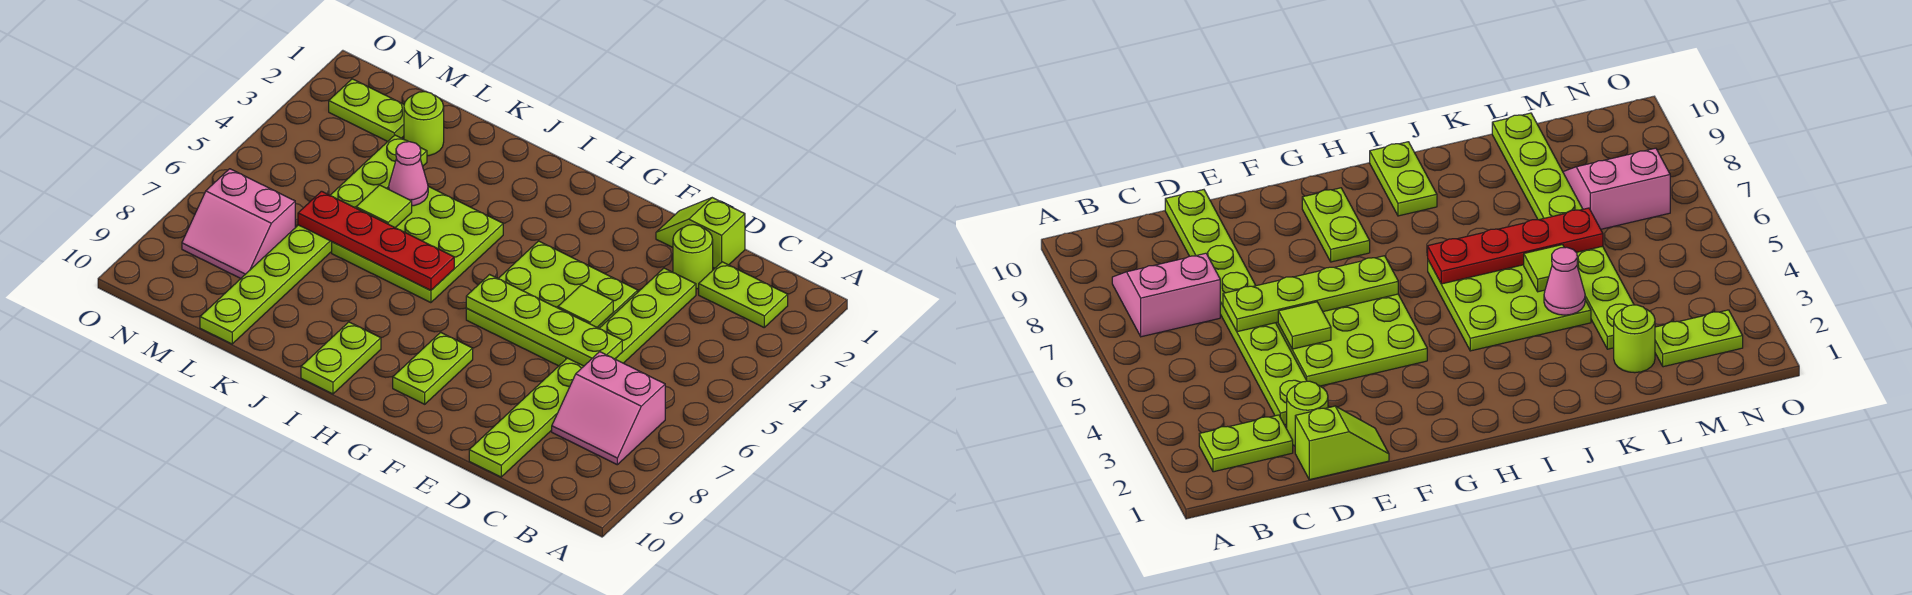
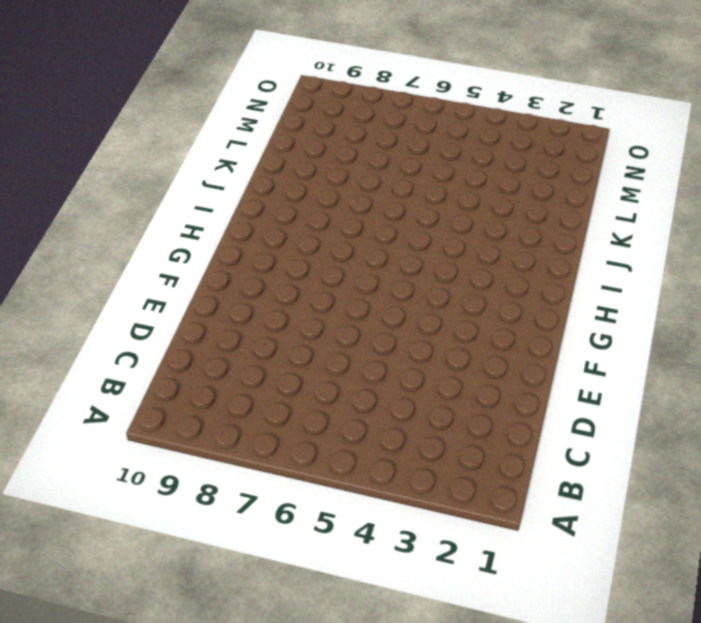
none -> lime 1x2 plate [699,262,788,327]
none -> pink 2x2 slope [552,352,665,465]
none -> lime 1x2 slope [656,198,745,268]

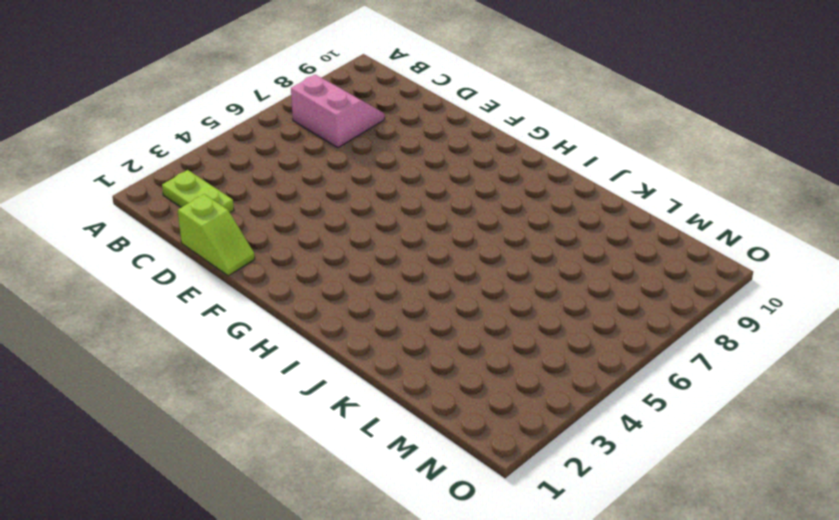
none -> lime 1x1 round brick [673,225,713,289]
none -> lime 1x8 plate [469,268,696,477]
none -> lime 3x3 plate [466,241,638,366]

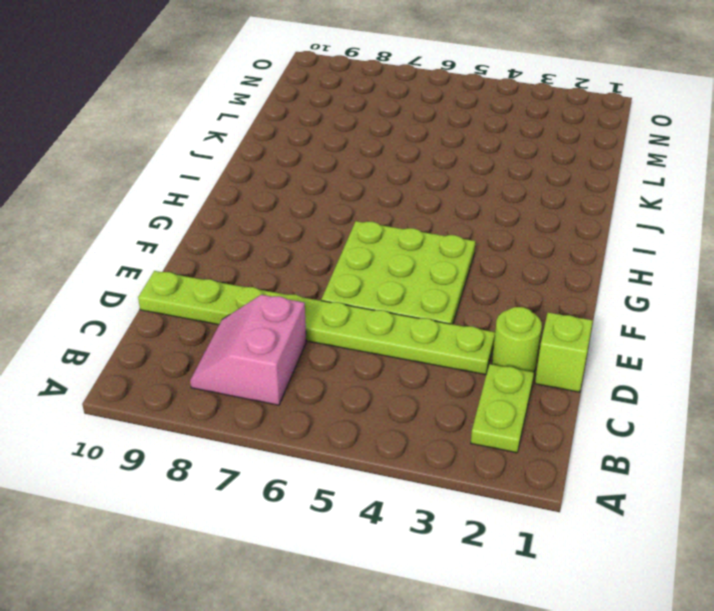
none -> lime 1x2 plate [393,332,473,404]
none -> lime 3x3 plate [332,186,503,303]
none -> lime 1x2 plate [301,322,381,394]

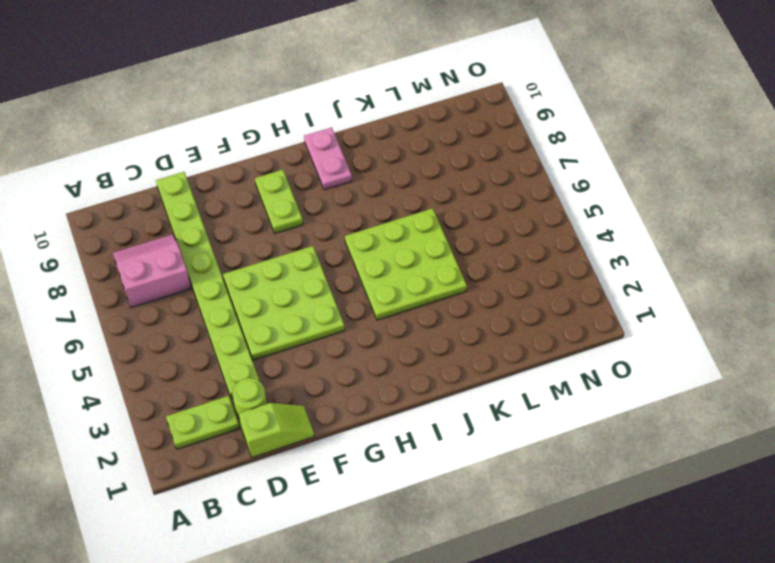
pink 1x2 plate [304,127,352,190] -> lime 1x2 plate [301,322,381,394]
none -> lime 1x1 round brick [404,92,444,156]
none -> lime 1x8 plate [200,135,427,344]
none -> lime 1x2 plate [329,79,404,141]

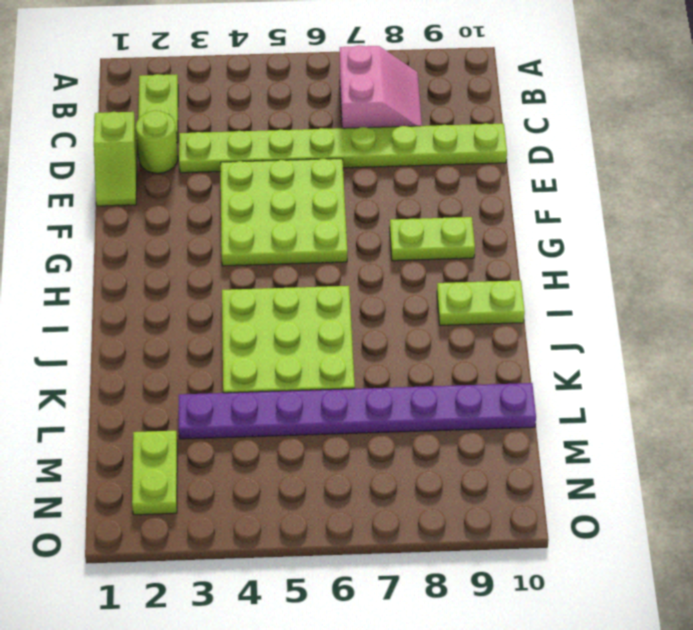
purple 1x8 plate [179,383,536,439] -> lime 1x8 plate [200,135,427,344]
none -> lime 1x1 round brick [404,92,444,156]
none -> pink 2x2 slope [182,169,295,278]
none -> lime 1x4 plate [466,275,622,366]

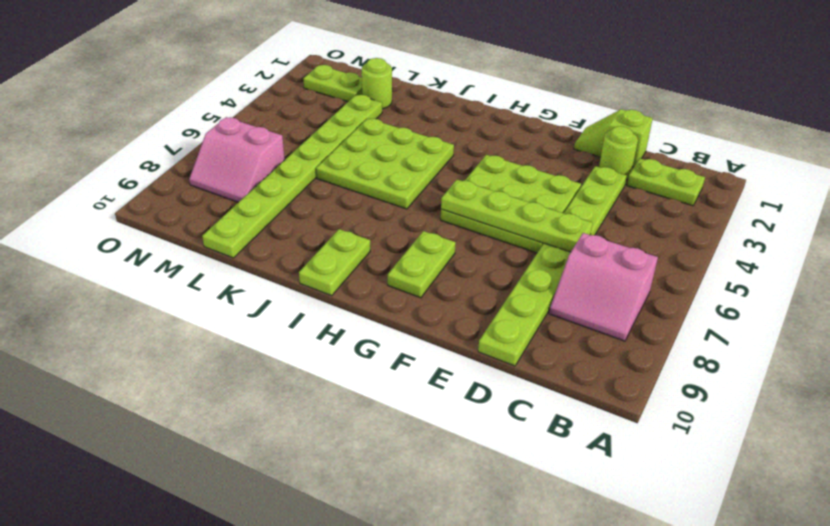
none -> lime 1x1 tile [558,285,613,328]
none -> red 1x4 plate [298,191,454,290]
none -> pink 1x1 cone [389,142,428,206]

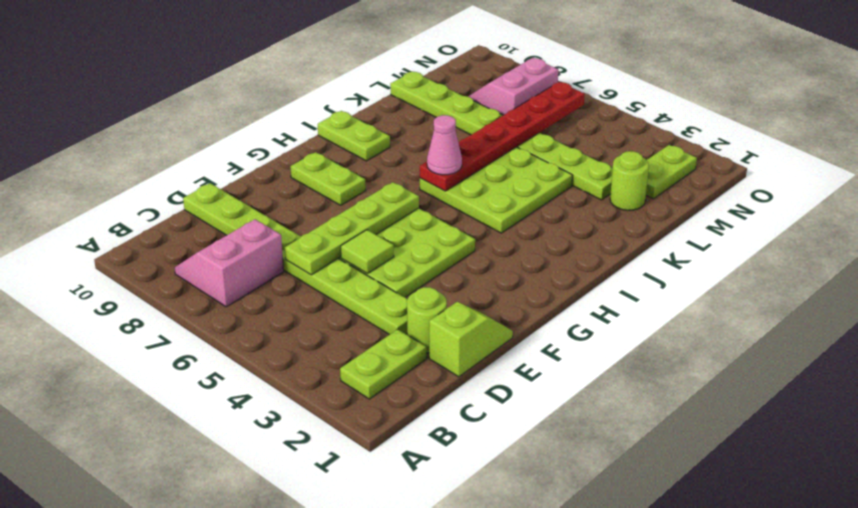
red 1x6 plate [420,82,585,191] -> red 1x4 plate [298,191,454,290]
pink 1x1 cone [427,115,462,175] -> pink 1x1 cone moved to [389,142,428,206]
none -> lime 1x1 tile [356,185,412,228]

